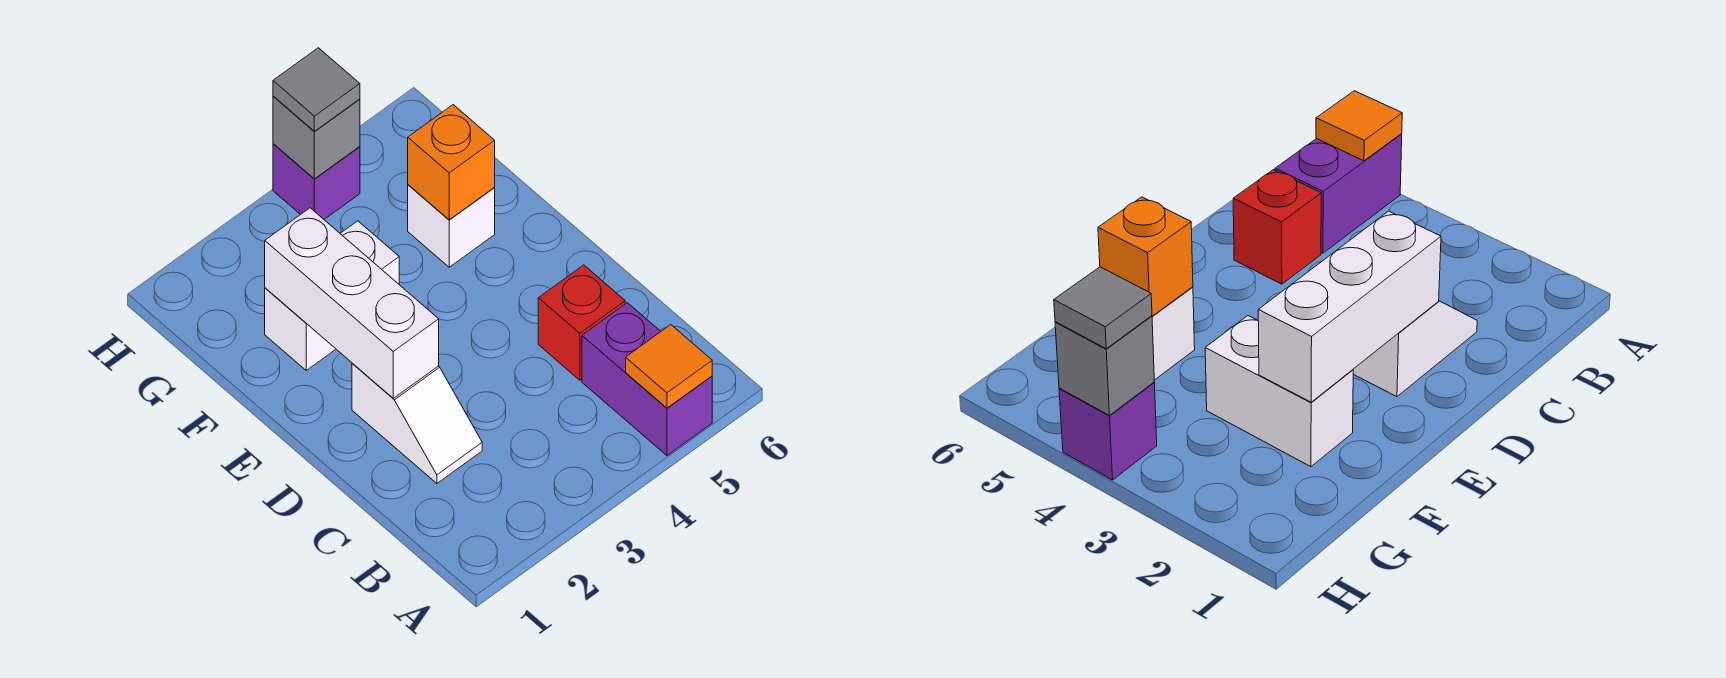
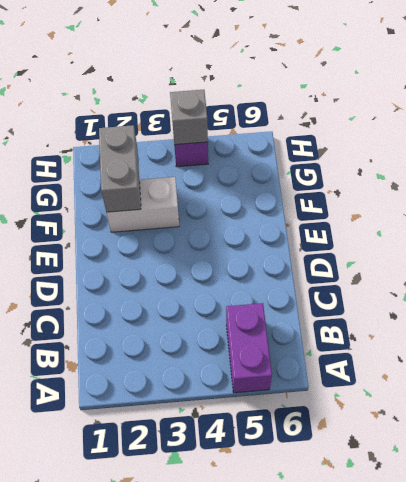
grey 1x2 brick [99,125,141,212] -> white 1x3 brick [265,208,439,398]
none -> white 1x2 slope [352,363,482,483]
none -> red 1x1 brick [538,265,625,380]

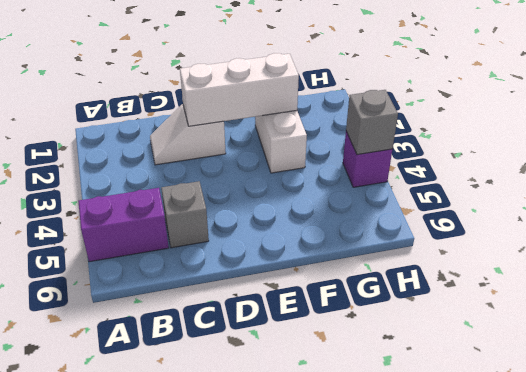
grey 1x1 brick [161,181,209,248] -> red 1x1 brick [538,265,625,380]
none -> white 1x1 brick [408,185,495,267]
none -> orange 1x1 tile [626,325,712,408]

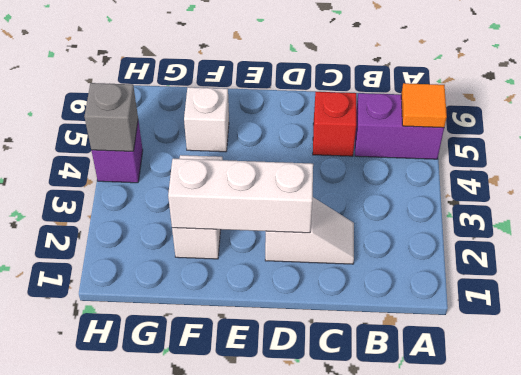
none -> orange 1x1 brick [408,105,495,220]
none -> grey 1x1 tile [273,48,360,131]

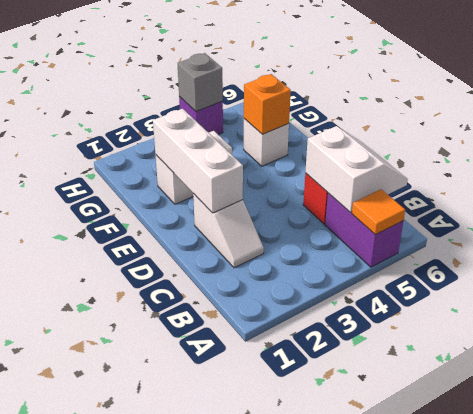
white 2x2 slope [305,126,408,213] -> none
none -> grey 1x1 tile [273,48,360,131]

